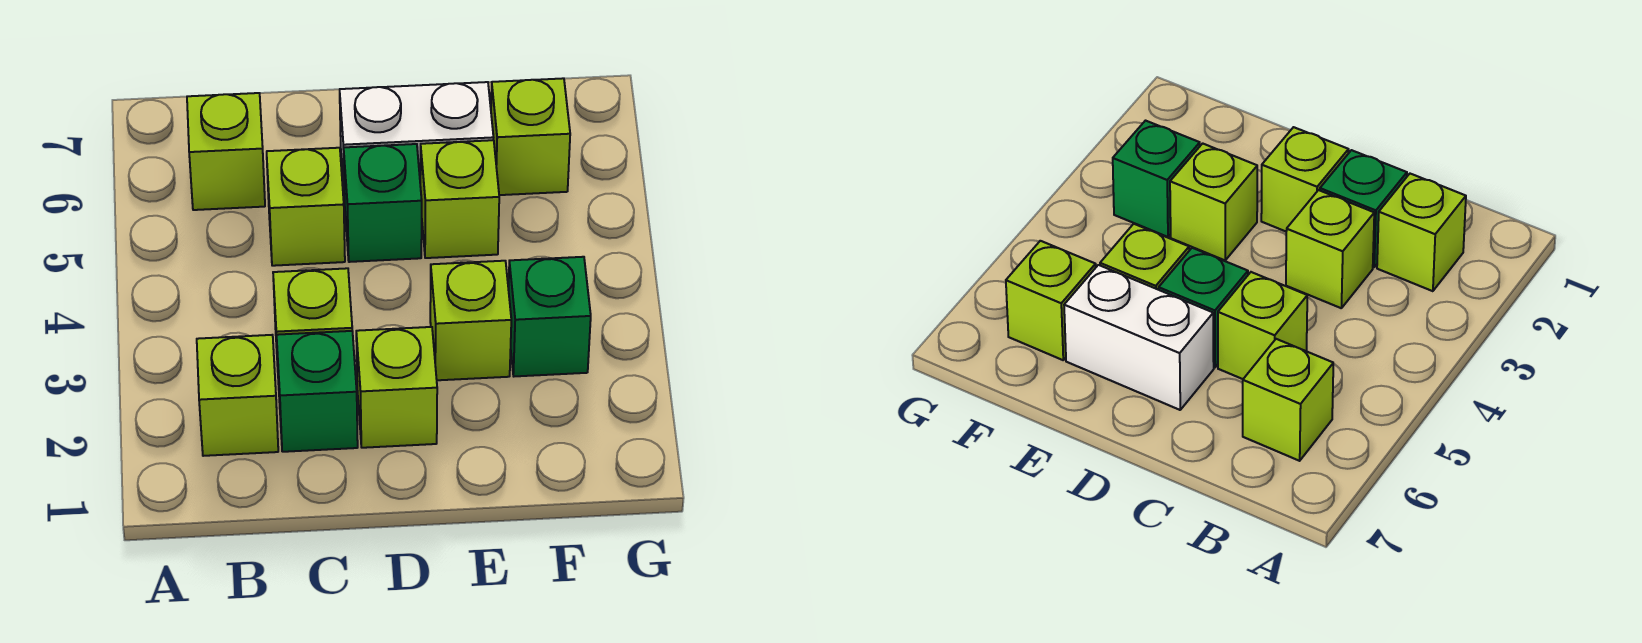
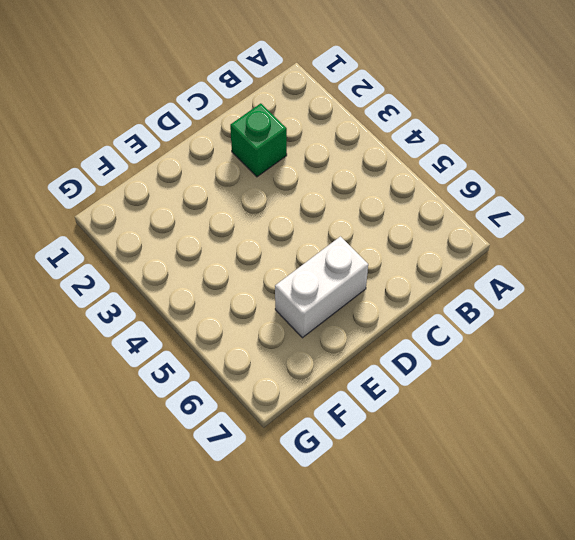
none -> lime 1x1 brick [197,335,278,456]
none -> lime 1x1 brick [187,93,265,210]
none -> lime 1x1 brick [273,268,352,384]

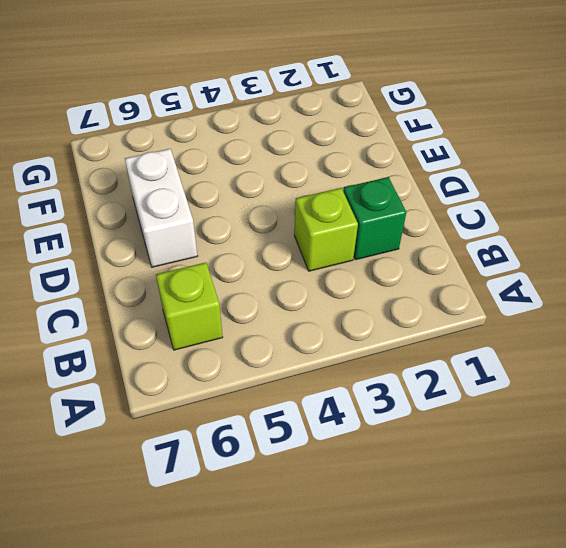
none -> lime 1x1 brick [197,335,278,456]
none -> lime 1x1 brick [267,148,345,266]
none -> lime 1x1 brick [356,327,437,448]

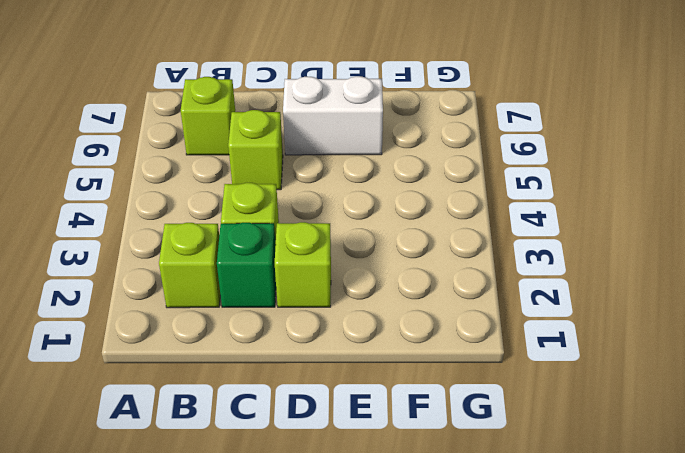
none -> green 1x1 brick [344,144,422,262]
none -> lime 1x1 brick [430,261,511,380]
none -> lime 1x1 brick [420,140,499,258]

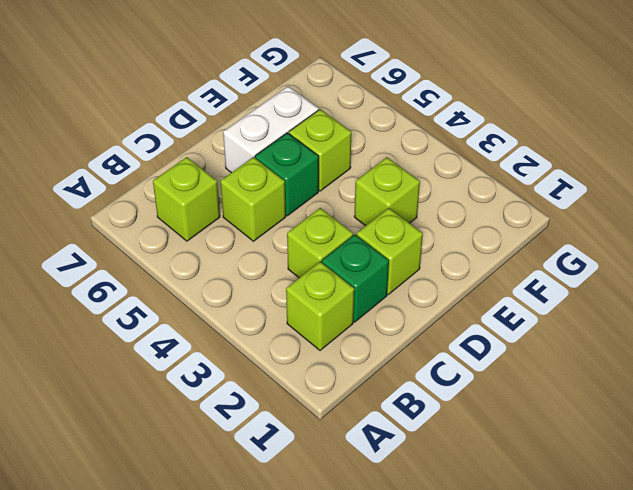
none -> green 1x1 brick [508,257,591,376]
none -> lime 1x1 brick [491,78,570,195]

